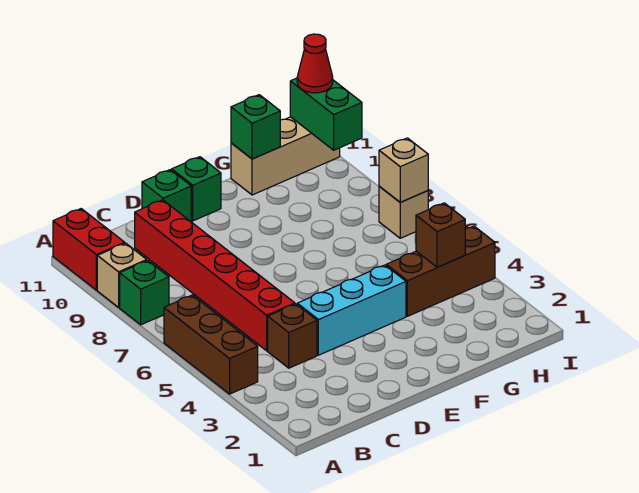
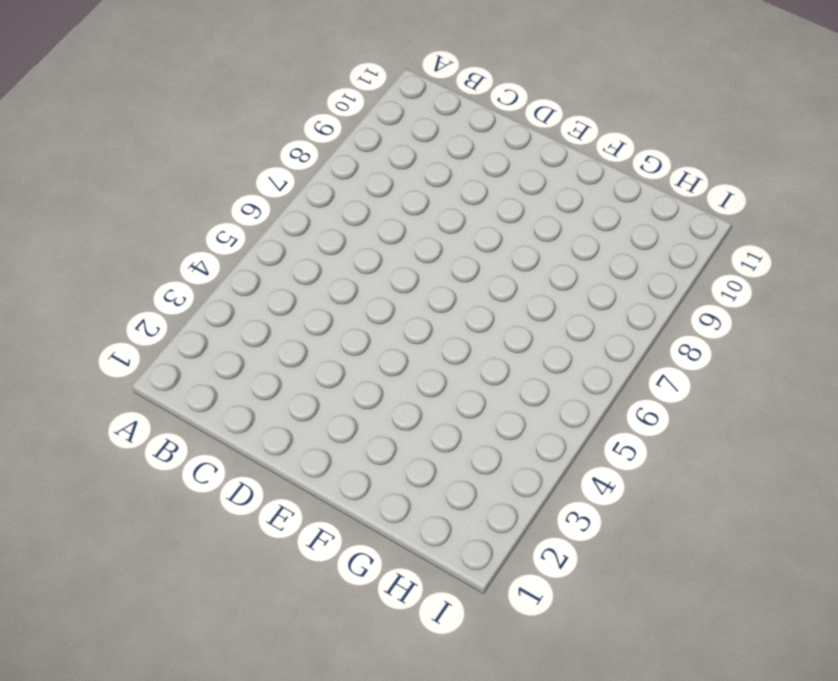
none -> brown 1x3 brick [164,295,258,394]
none -> green 1x1 brick [120,261,169,325]
none -> tan 1x1 brick [97,243,147,307]

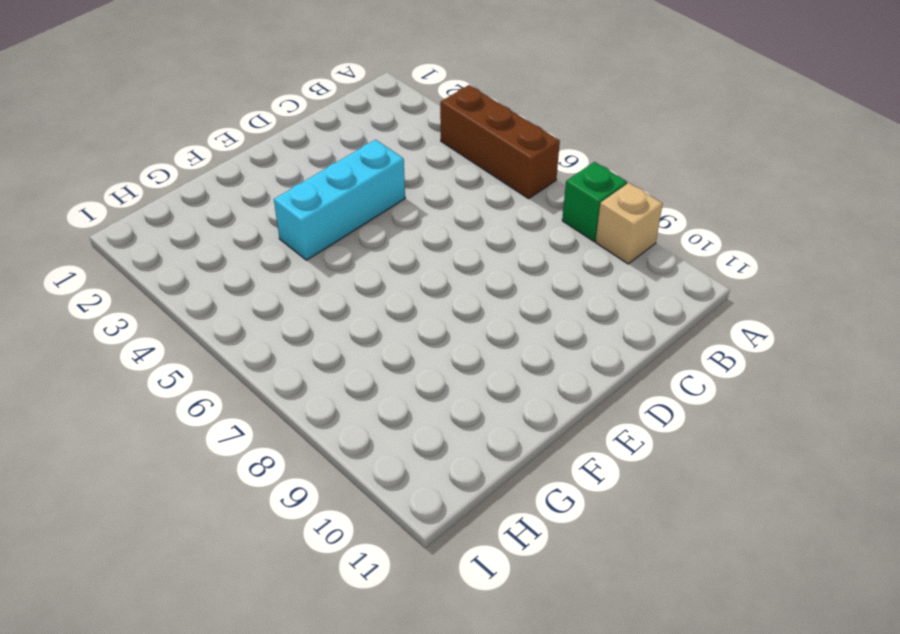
none -> red 1x2 brick [53,209,125,290]
none -> brown 1x1 brick [268,304,317,368]
none -> red 1x6 brick [135,200,295,351]

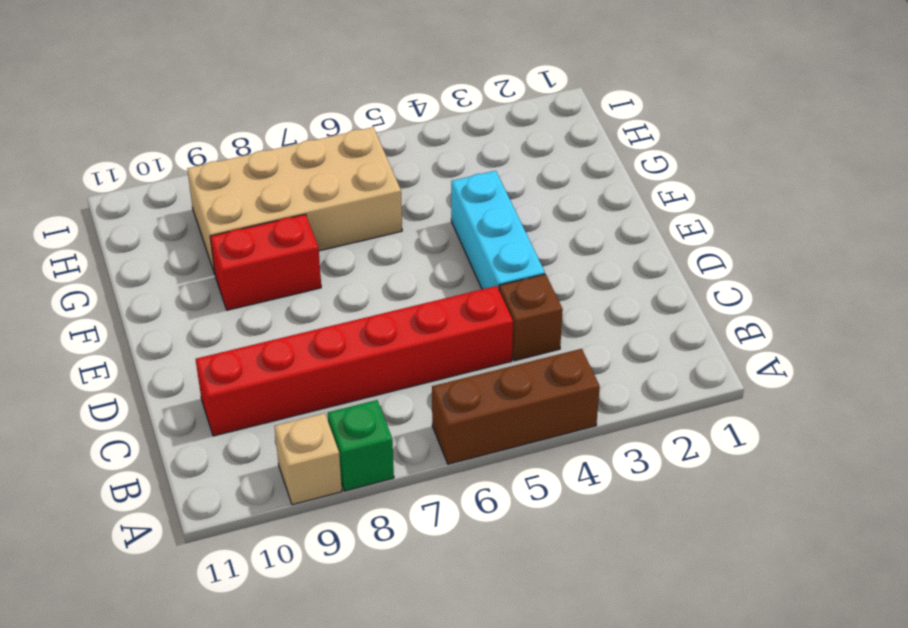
red 1x2 brick [210,214,321,310] -> red 1x2 brick moved to [53,209,125,290]
tan 2x4 brick [187,127,402,274] -> none
none -> green 1x1 brick [142,170,191,222]
none -> green 1x1 brick [172,157,221,221]
none -> brown 1x3 brick [386,226,495,316]

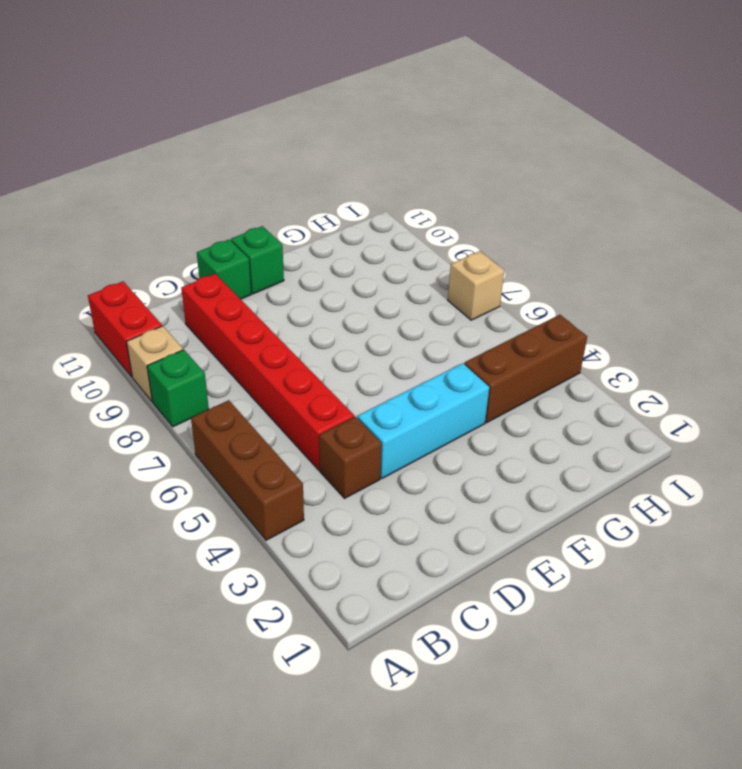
none -> tan 1x3 brick [231,117,340,195]
none -> green 1x1 brick [231,95,280,159]
none -> brown 1x1 brick [416,203,465,267]

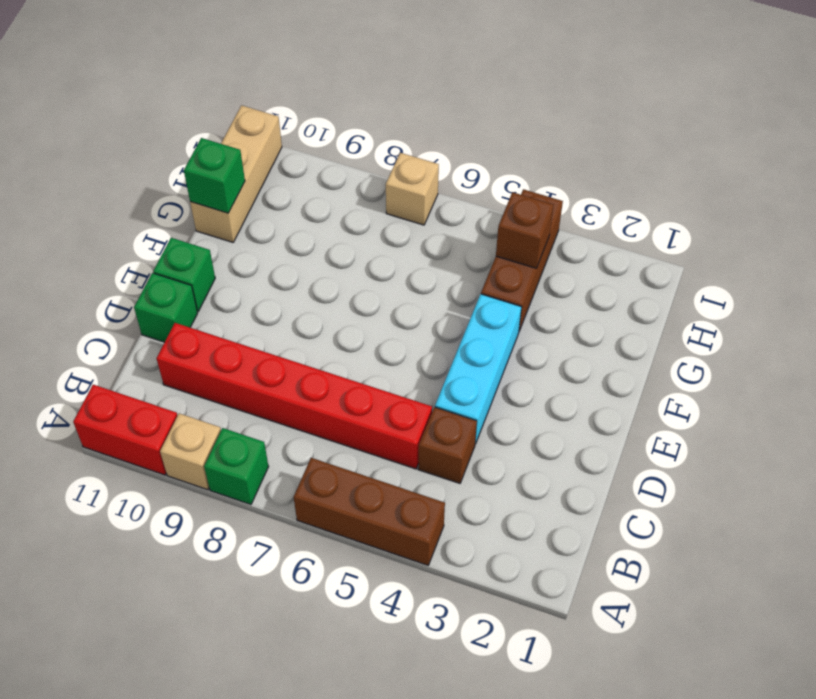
none -> tan 1x1 brick [379,138,428,202]
none -> green 1x2 brick [290,78,362,150]
none -> red 1x1 cone [297,34,333,93]

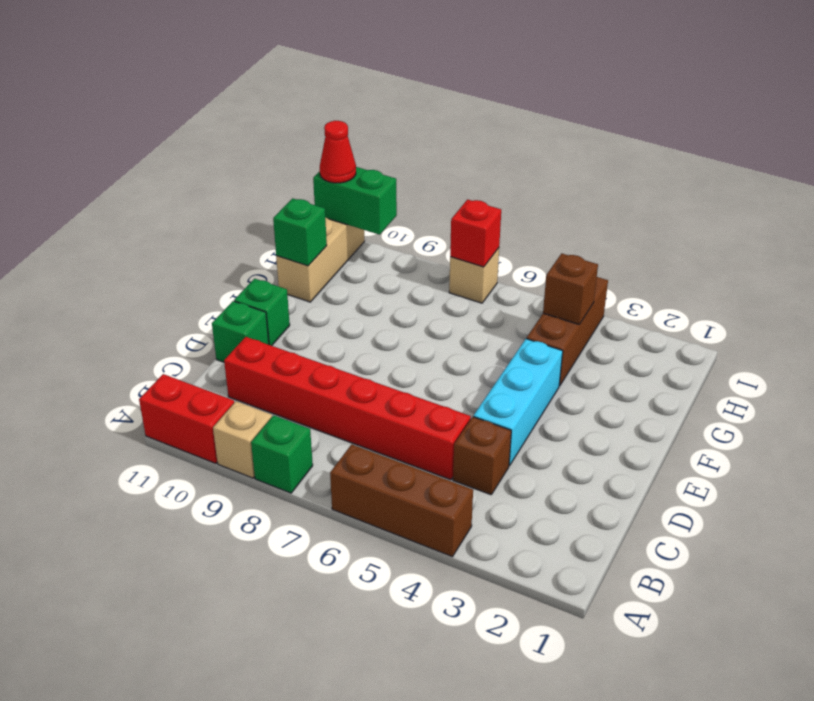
red 1x1 brick [450,200,501,267] -> tan 1x1 brick [379,138,428,202]

